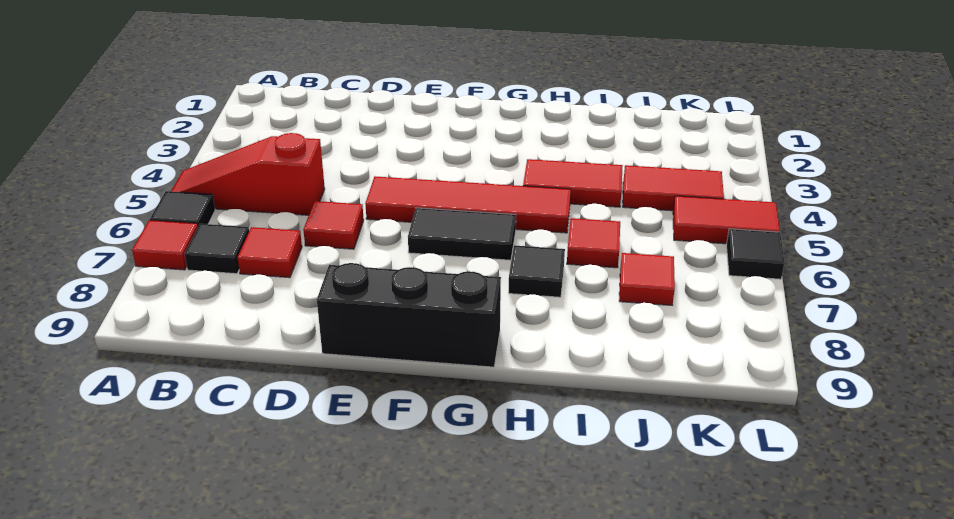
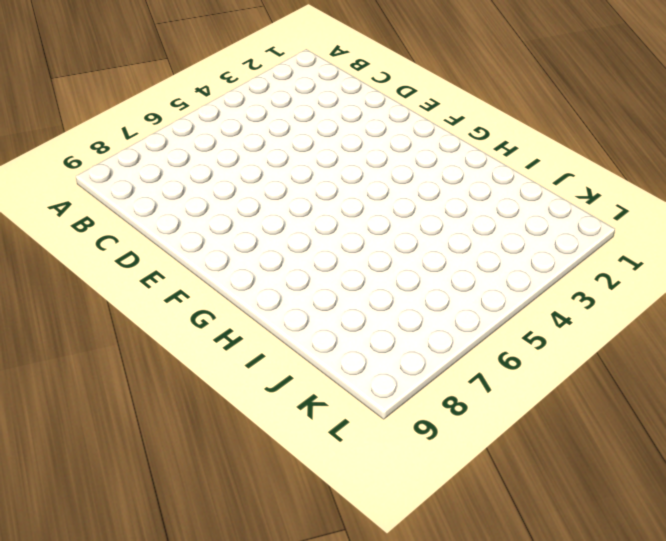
none -> red 1x3 slope [171,133,325,215]
none -> black 1x1 tile [150,191,215,226]
none -> red 1x1 tile [132,220,198,270]

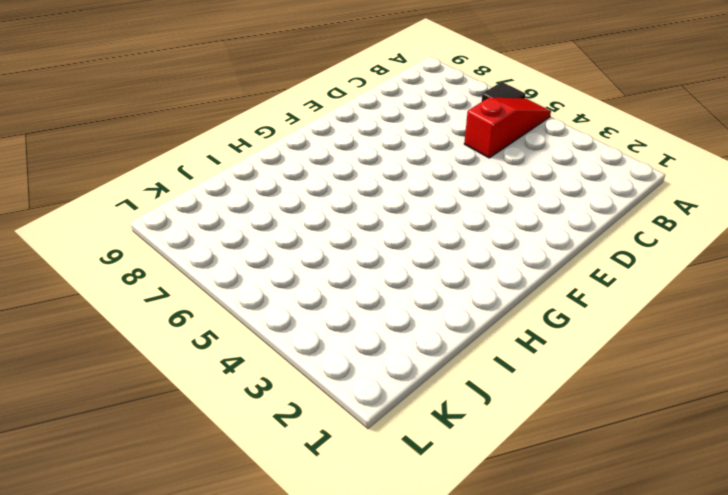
none -> red 1x1 tile [132,220,198,270]
none -> black 1x1 tile [184,224,249,274]
none -> red 1x1 tile [237,227,302,278]

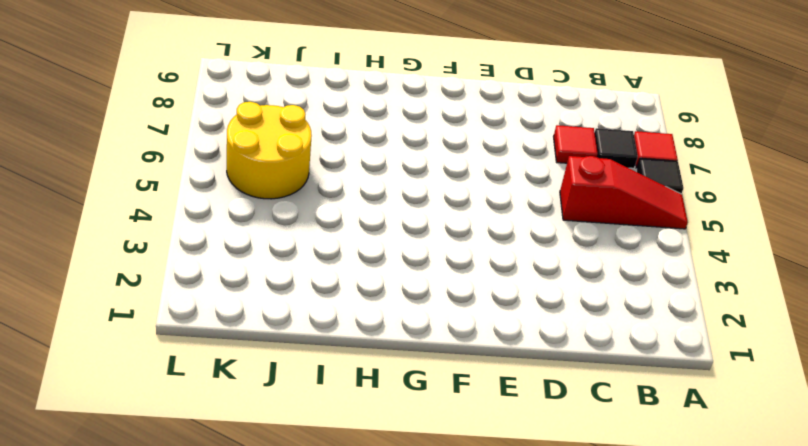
yellow 2x2 round brick [227,102,312,199] -> red 1x2 tile [673,196,780,244]
none -> red 1x1 tile [303,201,364,249]
none -> red 1x4 tile [365,176,571,233]
none -> black 1x3 brick [317,263,501,367]

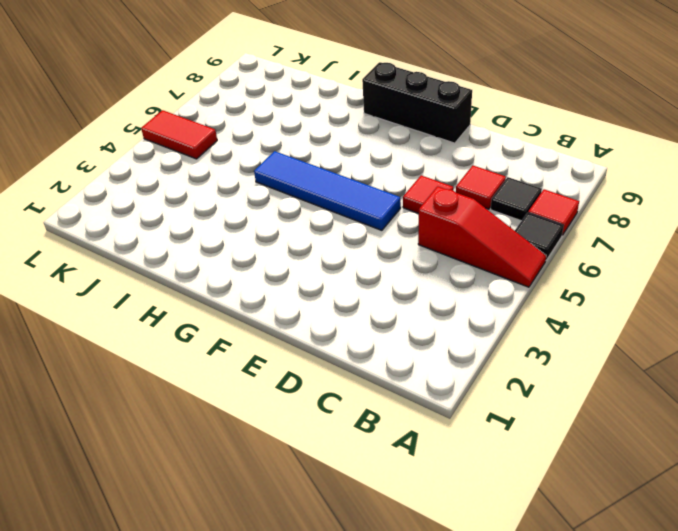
blue 1x4 tile [254,151,401,230] -> red 1x4 tile [365,176,571,233]
none -> black 1x2 tile [408,208,516,260]
none -> red 1x2 tile [523,159,623,207]
none -> black 1x1 tile [509,245,565,297]

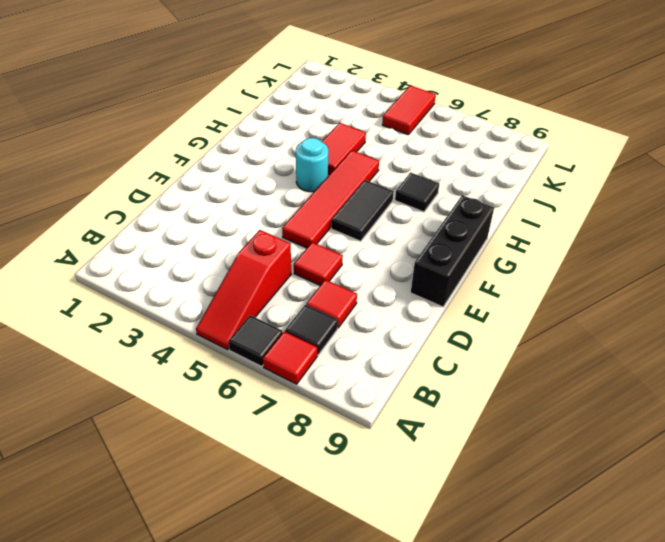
cyan 1x1 round brick [296,138,328,192] -> none
none -> red 1x1 tile [567,218,620,268]
none -> red 1x2 tile [623,165,724,211]
none -> red 1x1 tile [619,253,675,305]

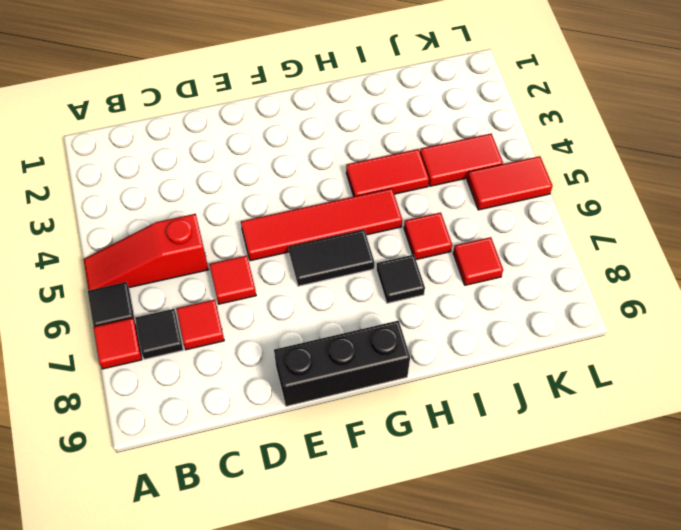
none -> black 1x1 tile [727,229,784,279]

